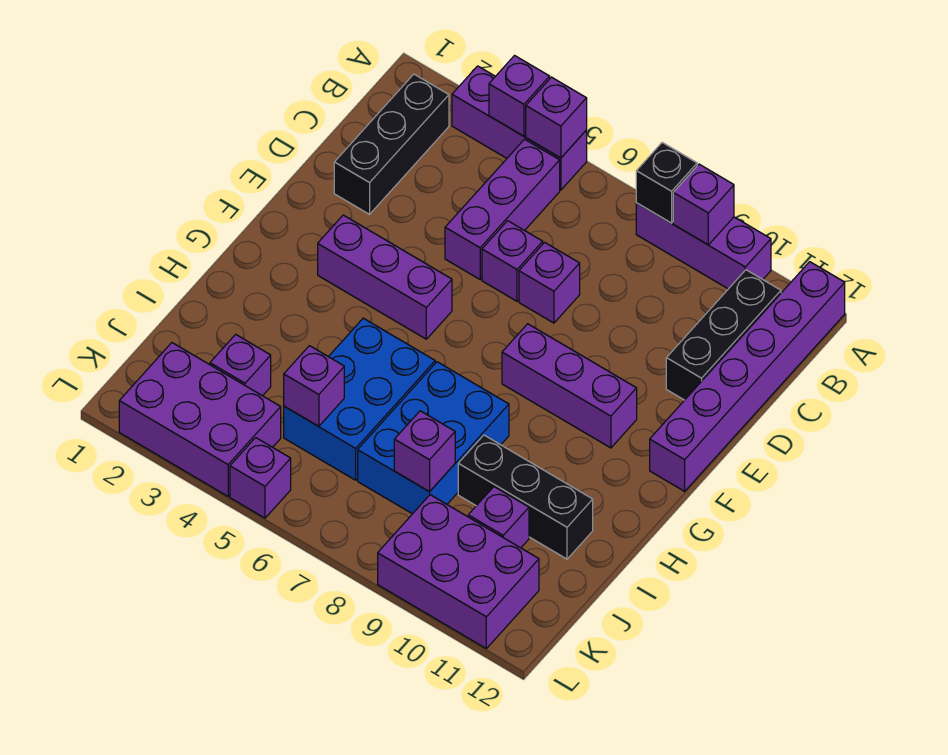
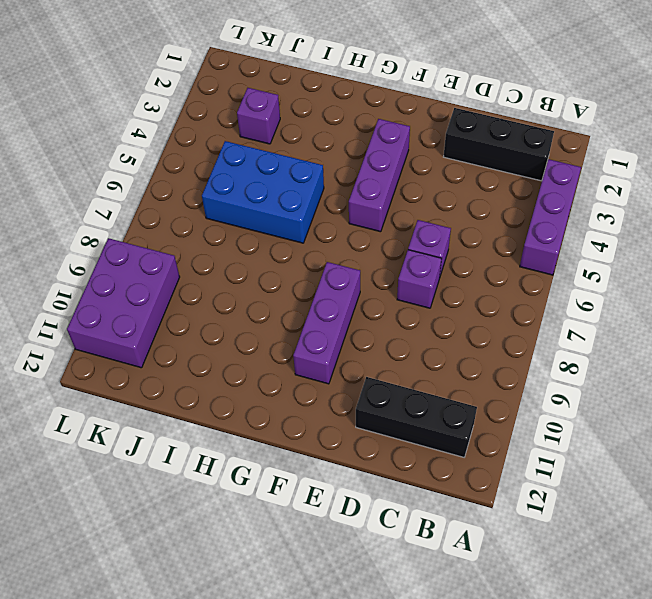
none -> purple 1x3 brick [636,203,771,289]
none -> purple 1x6 brick [650,262,845,491]
none -> purple 1x3 brick [445,139,560,279]

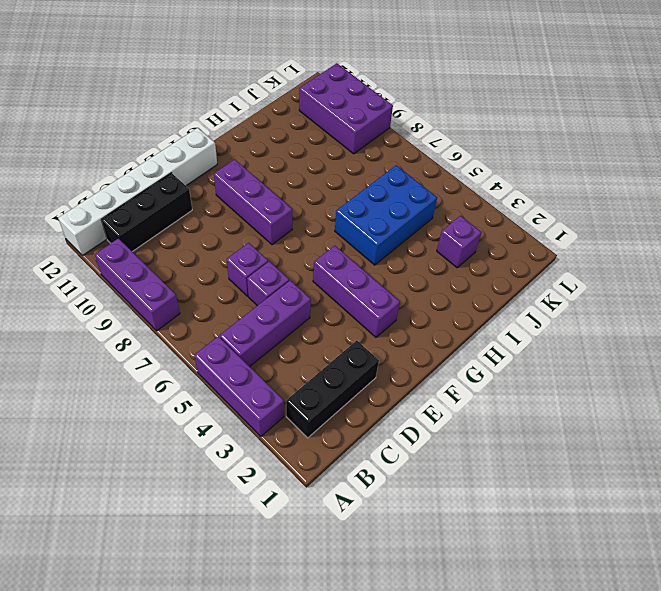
white 1x6 brick [58,128,217,255] -> purple 1x6 brick [650,262,845,491]
none -> blue 2x3 brick [358,362,509,514]
none -> black 1x3 brick [458,435,593,559]
none -> purple 1x1 brick [468,487,529,548]

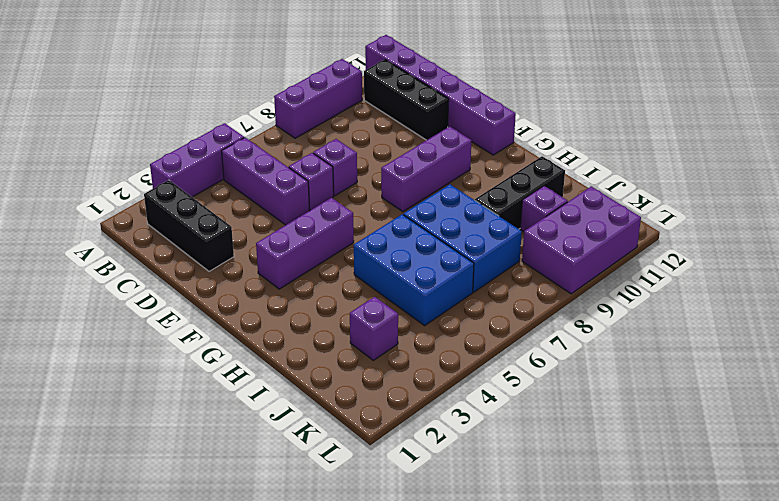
none -> purple 2x3 brick [119,343,281,496]
none -> purple 1x1 brick [230,438,291,518]
none -> purple 1x1 brick [489,56,550,136]

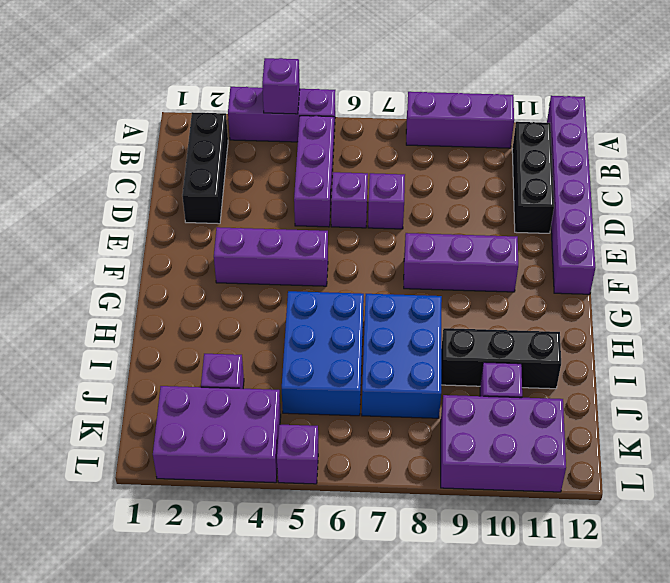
none -> purple 1x1 brick [526,77,587,158]
none -> black 1x1 brick [636,143,697,223]
none -> purple 1x1 brick [673,164,734,245]

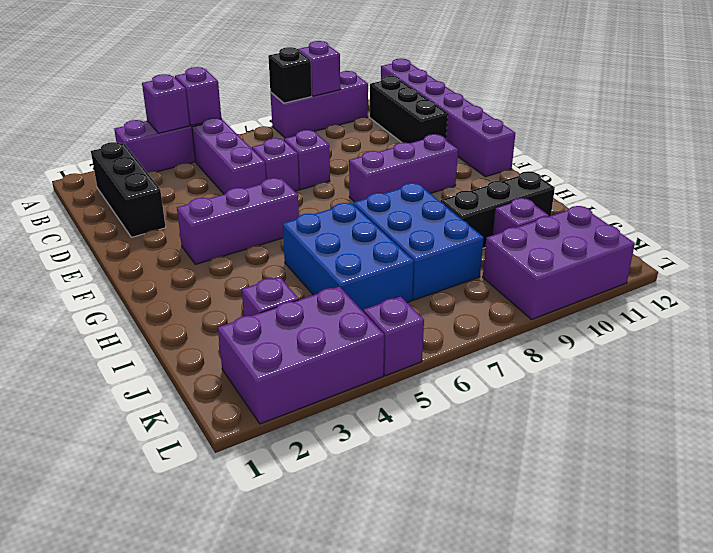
none -> purple 1x1 brick [284,346,344,426]
none -> purple 1x1 brick [394,411,455,492]

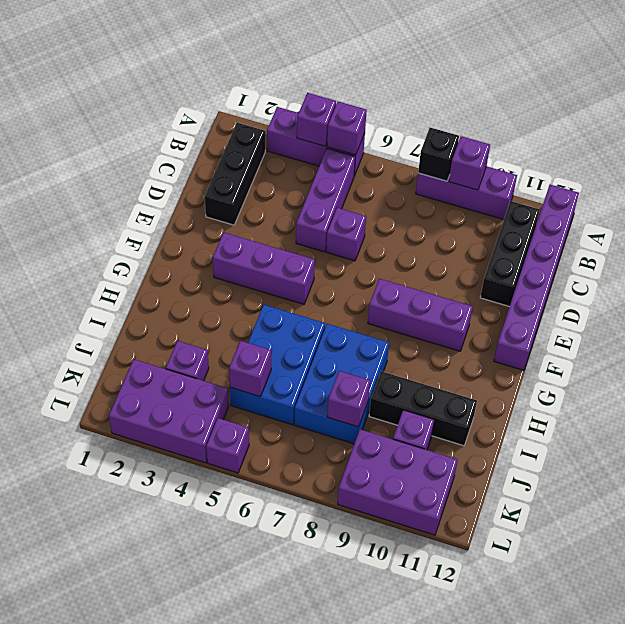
none -> purple 1x1 brick [519,242,580,323]

